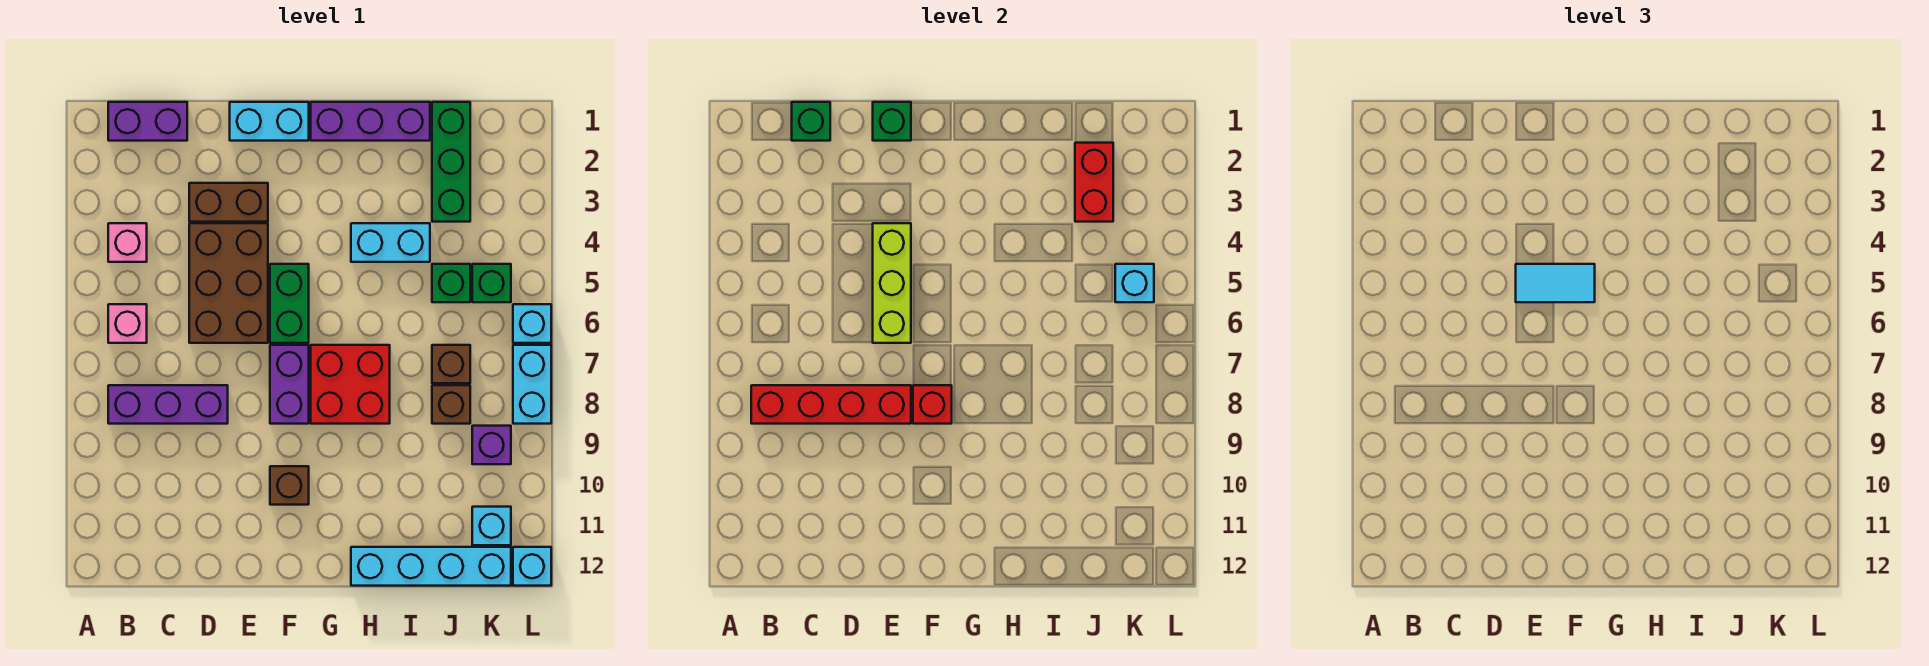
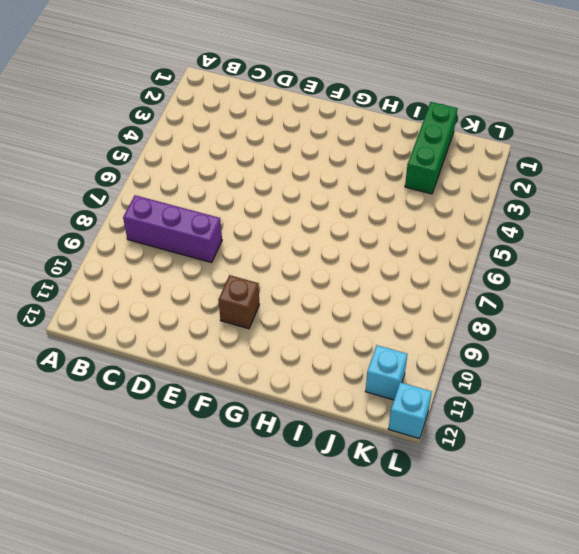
none -> purple 1x2 brick [108,102,187,141]
none -> pink 1x1 brick [108,223,147,262]
none -> pink 1x1 brick [108,304,147,343]
none -> brown 1x2 brick [189,183,268,222]

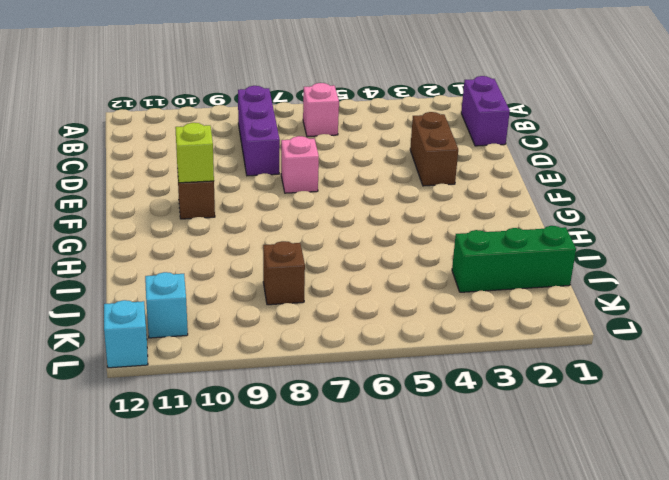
pink 1x1 brick [281,136,319,193] -> pink 1x1 brick moved to [108,223,147,262]
lime 1x1 brick [175,123,214,183] -> none
none -> brown 2x3 brick [189,223,268,343]
none -> cyan 1x2 brick [230,102,309,141]
none -> green 1x2 brick [270,264,309,343]
none -> purple 1x2 brick [270,345,309,424]

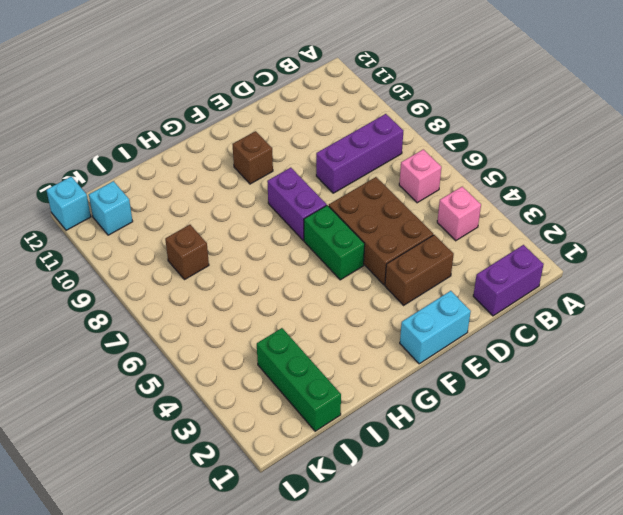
none -> purple 1x3 brick [311,102,430,141]
none -> red 2x2 brick [311,345,390,424]
none -> cyan 1x2 brick [351,223,430,262]
none -> cyan 1x4 brick [351,547,511,586]

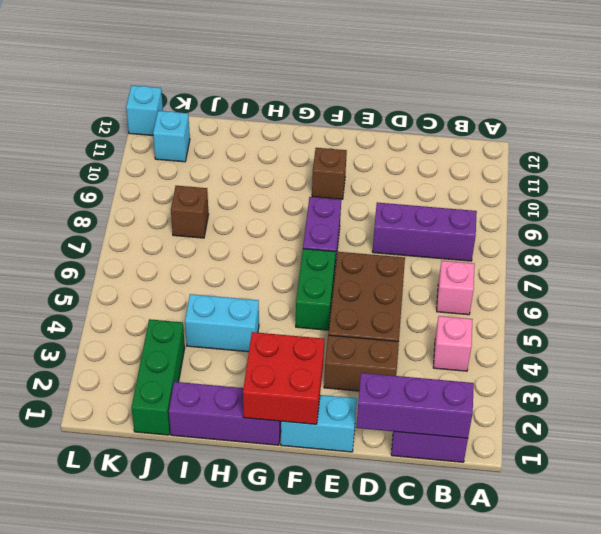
purple 1x3 brick [356,373,474,438] -> green 1x1 brick [792,102,830,141]
red 2x2 brick [243,332,324,424] -> red 2x2 brick moved to [311,345,390,424]
none -> cyan 1x4 brick [351,547,511,586]
none -> green 1x1 brick [432,264,470,302]
none -> brown 1x1 brick [432,345,470,383]
none -> green 1x1 brick [472,264,511,302]

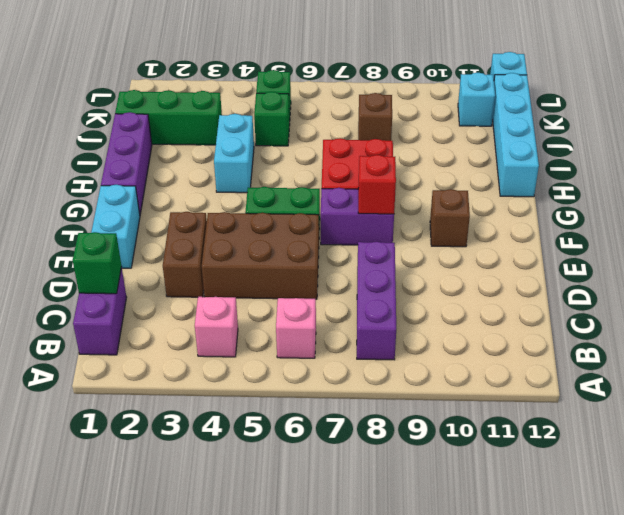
none -> brown 1x1 brick [432,345,470,383]
none -> purple 1x1 brick [472,426,511,464]
none -> cyan 1x1 brick [513,304,551,343]
none -> cyan 1x2 brick [513,345,551,424]

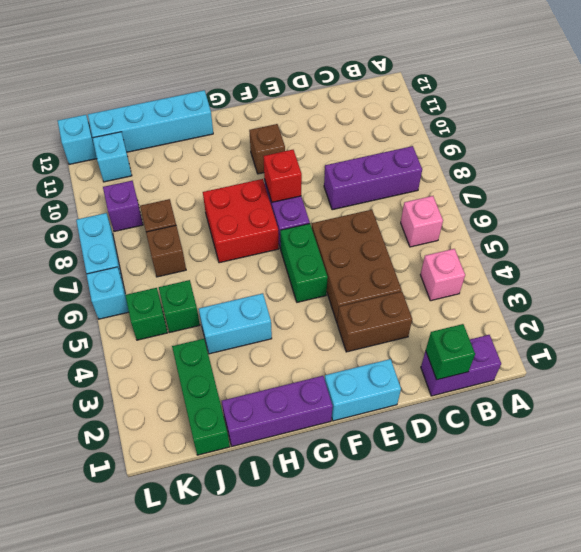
none -> red 1x4 brick [751,385,911,424]
none -> green 1x1 brick [873,102,911,141]
none -> lime 1x3 brick [873,223,911,343]
none -> red 1x2 brick [1075,143,1113,222]

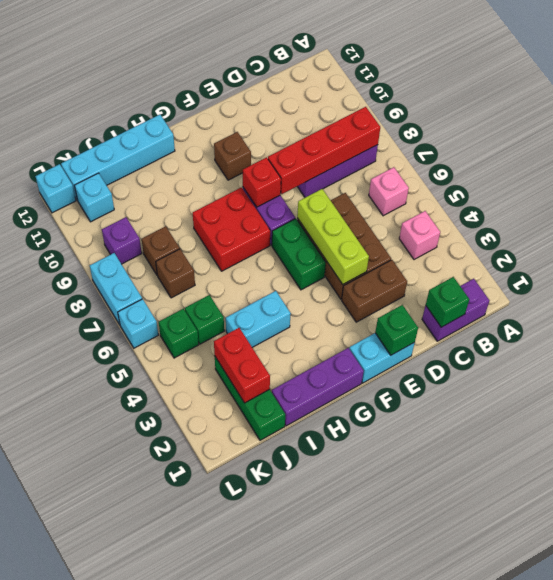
none -> cyan 1x1 brick [1115,264,1154,302]
none -> cyan 1x2 tile [1516,264,1595,302]

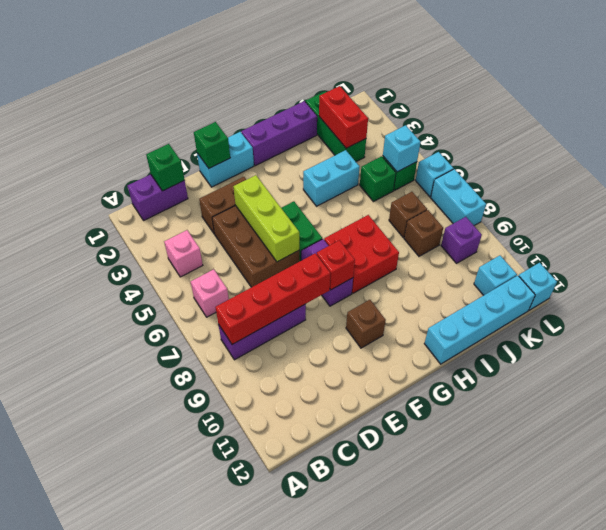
none -> cyan 1x2 tile [1516,264,1595,302]

